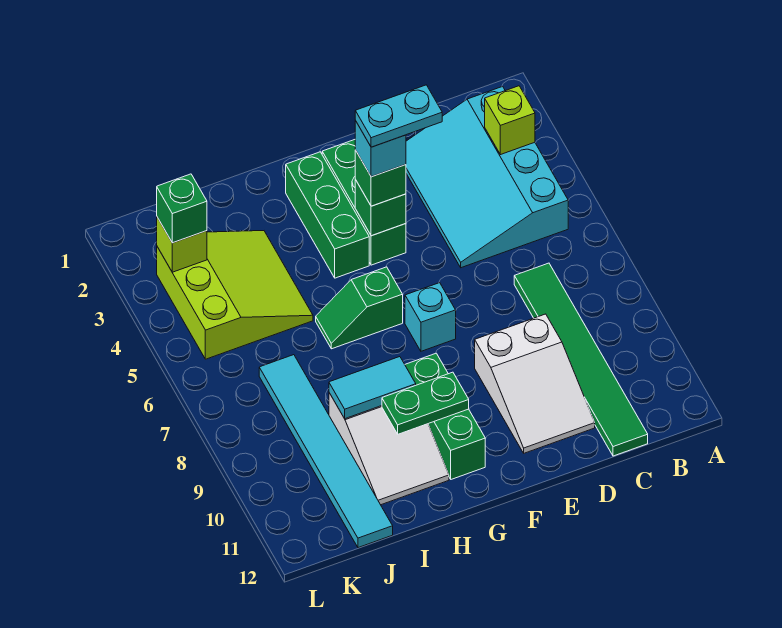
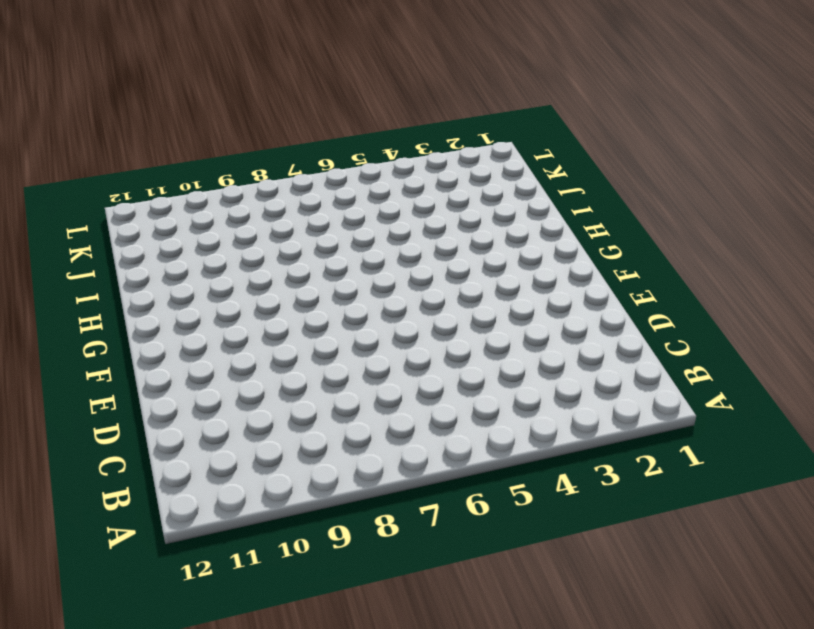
none -> cyan 3x4 slope [406,87,568,268]
none -> green 1x6 tile [514,263,648,456]
none -> white 2x3 slope [475,314,595,453]

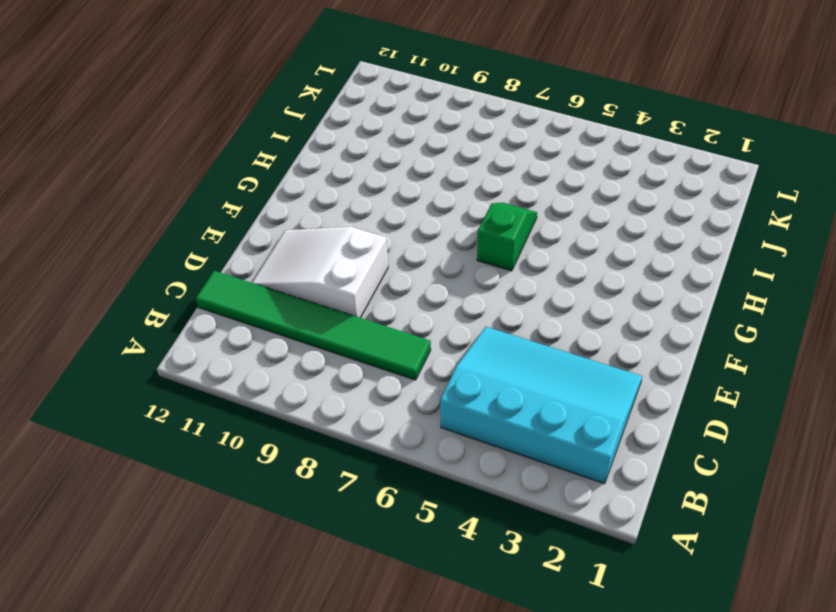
none -> green 1x3 brick [322,140,406,265]
none -> cyan 1x1 brick [405,283,456,351]
none -> green 1x3 brick [286,152,369,278]

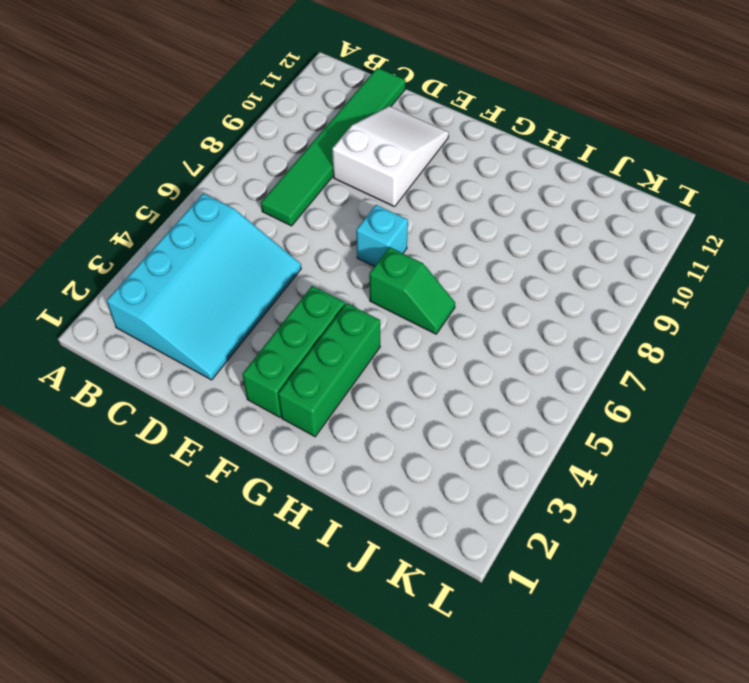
none -> green 1x3 brick [405,353,485,479]
none -> white 2x3 slope [329,393,449,505]
none -> lime 3x3 slope [157,231,313,359]

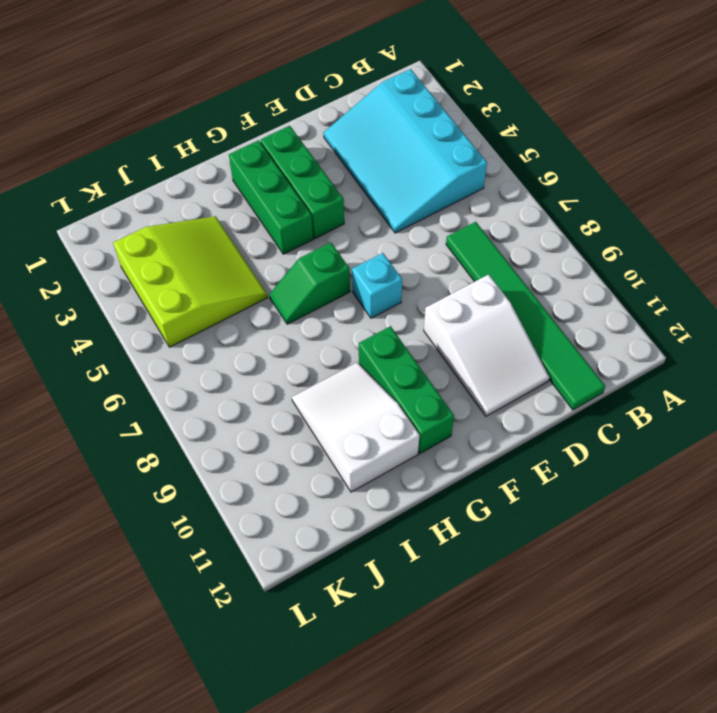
white 2x3 slope [292,362,420,492] -> white 2x3 slope turned to [329,393,449,505]
none -> cyan 1x6 tile [259,355,393,548]
none -> lime 1x1 brick [485,86,535,155]
none -> green 1x1 brick [355,180,406,236]

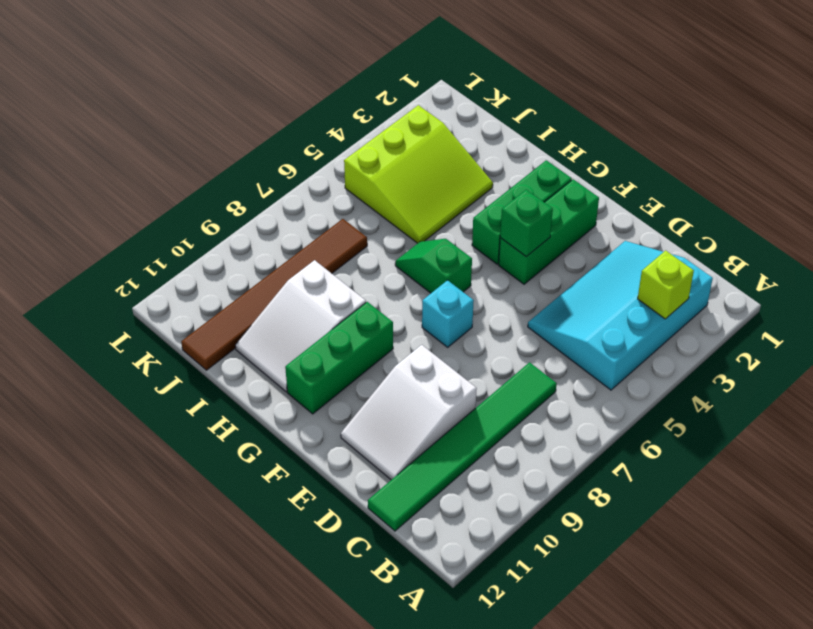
brown 1x6 tile [181,219,367,370] -> cyan 1x6 tile [259,355,393,548]
none -> green 1x2 plate [382,372,469,434]
none -> cyan 1x2 tile [329,357,416,419]
none -> lime 1x1 brick [157,217,207,272]

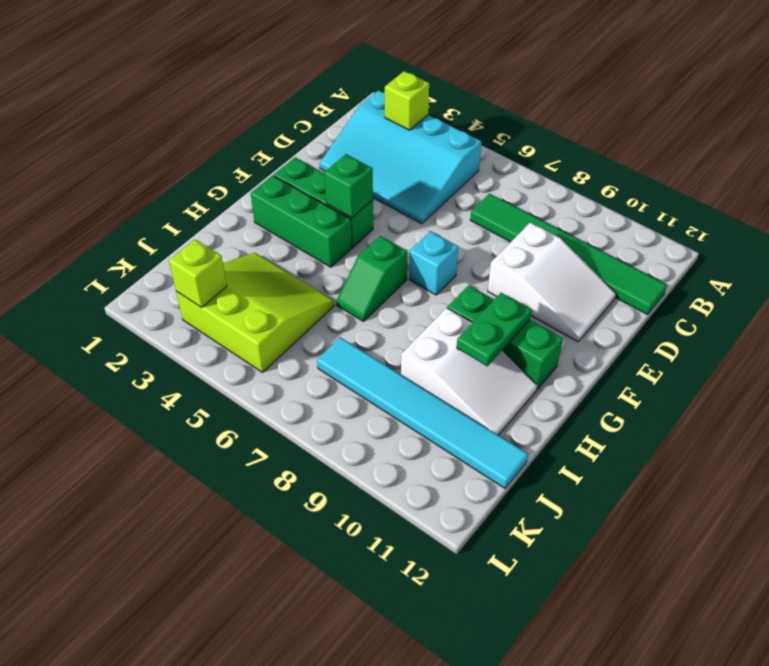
none -> cyan 1x2 tile [329,357,416,419]
none -> green 1x1 brick [355,150,406,206]
none -> green 1x1 brick [157,174,207,243]

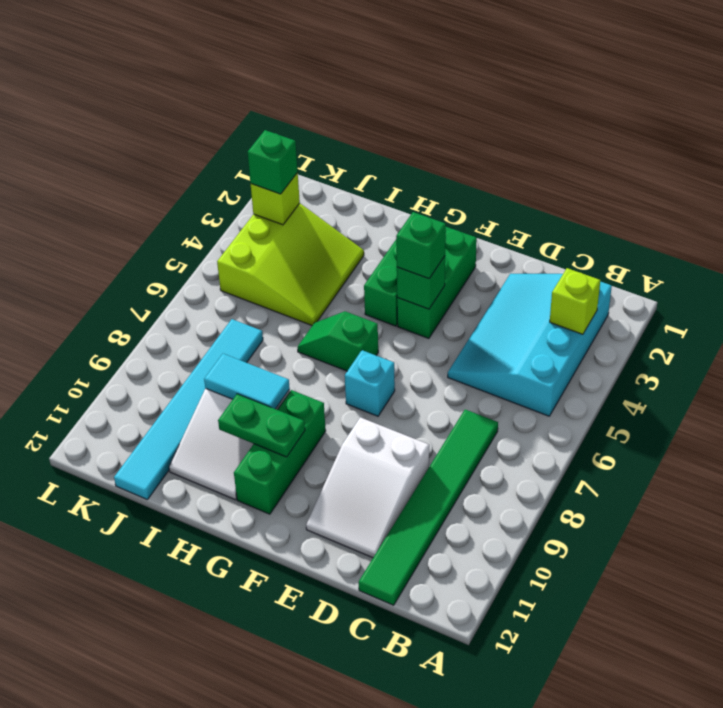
none -> cyan 1x1 brick [355,121,406,177]
none -> cyan 1x2 plate [355,85,442,147]

